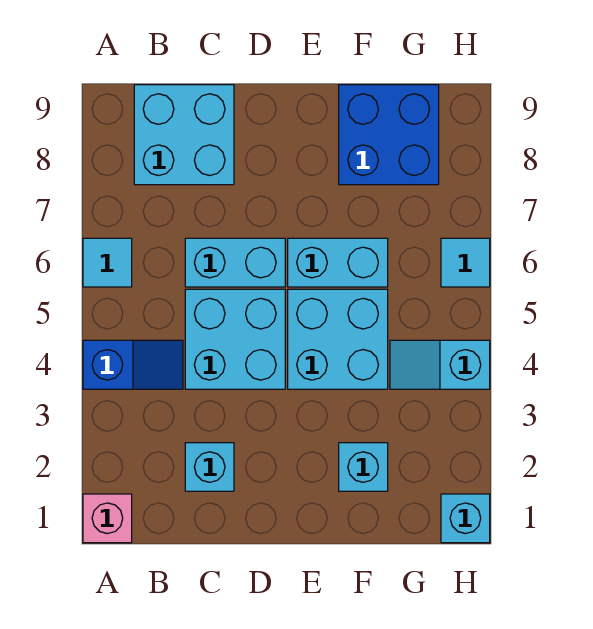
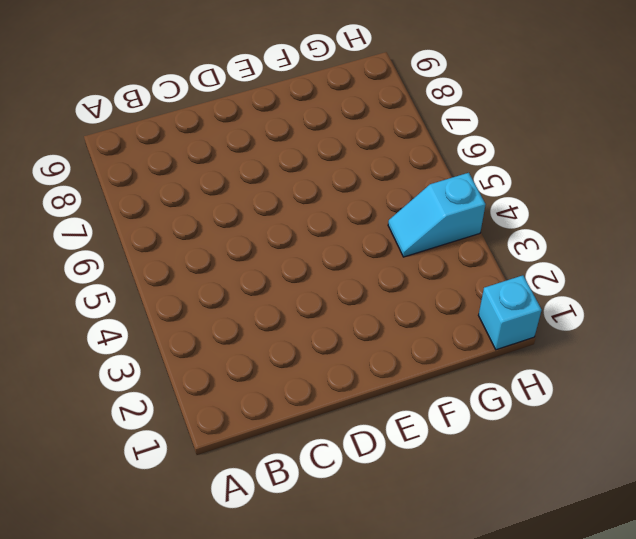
none -> pink 1x1 brick [83,494,132,543]
none -> blue 1x2 slope [83,340,183,389]
none -> cyan 1x1 tile [83,238,132,287]

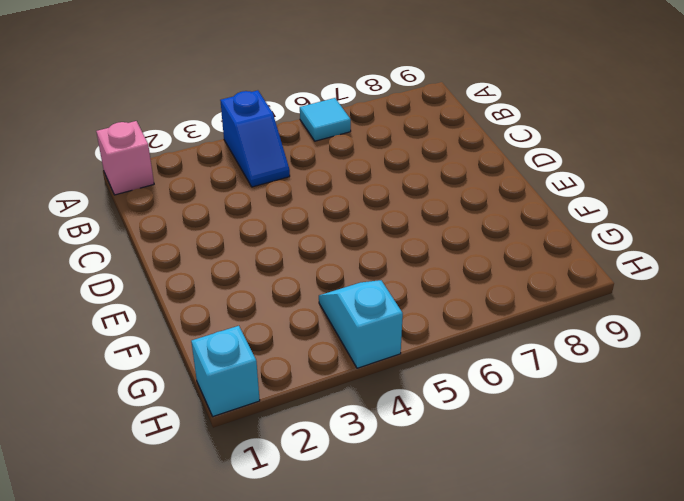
none -> cyan 2x2 brick [134,85,234,185]
none -> cyan 1x1 brick [185,443,234,491]
none -> cyan 2x2 brick [185,289,285,389]

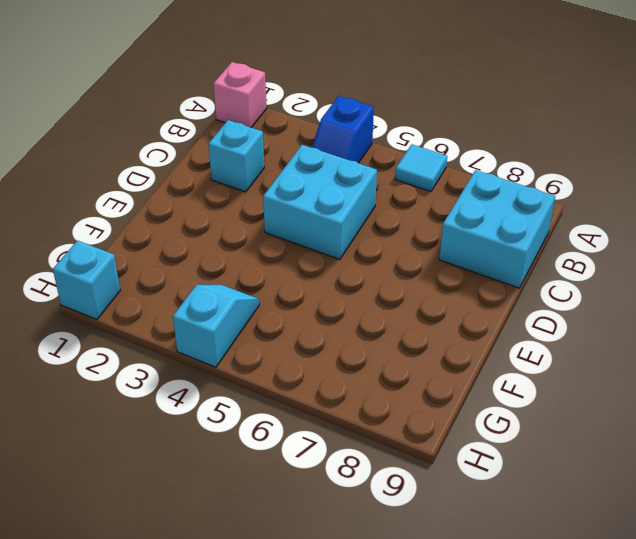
none -> cyan 1x2 brick [185,238,285,287]
none -> cyan 2x2 brick [288,289,388,389]
none -> cyan 1x2 brick [288,238,388,287]

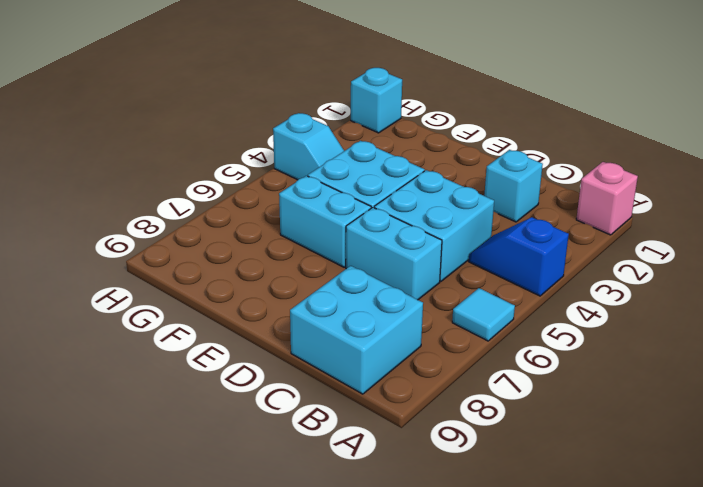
none -> cyan 1x1 brick [339,443,388,491]
none -> blue 2x2 brick [339,85,439,185]
none -> cyan 1x1 tile [441,238,490,287]

